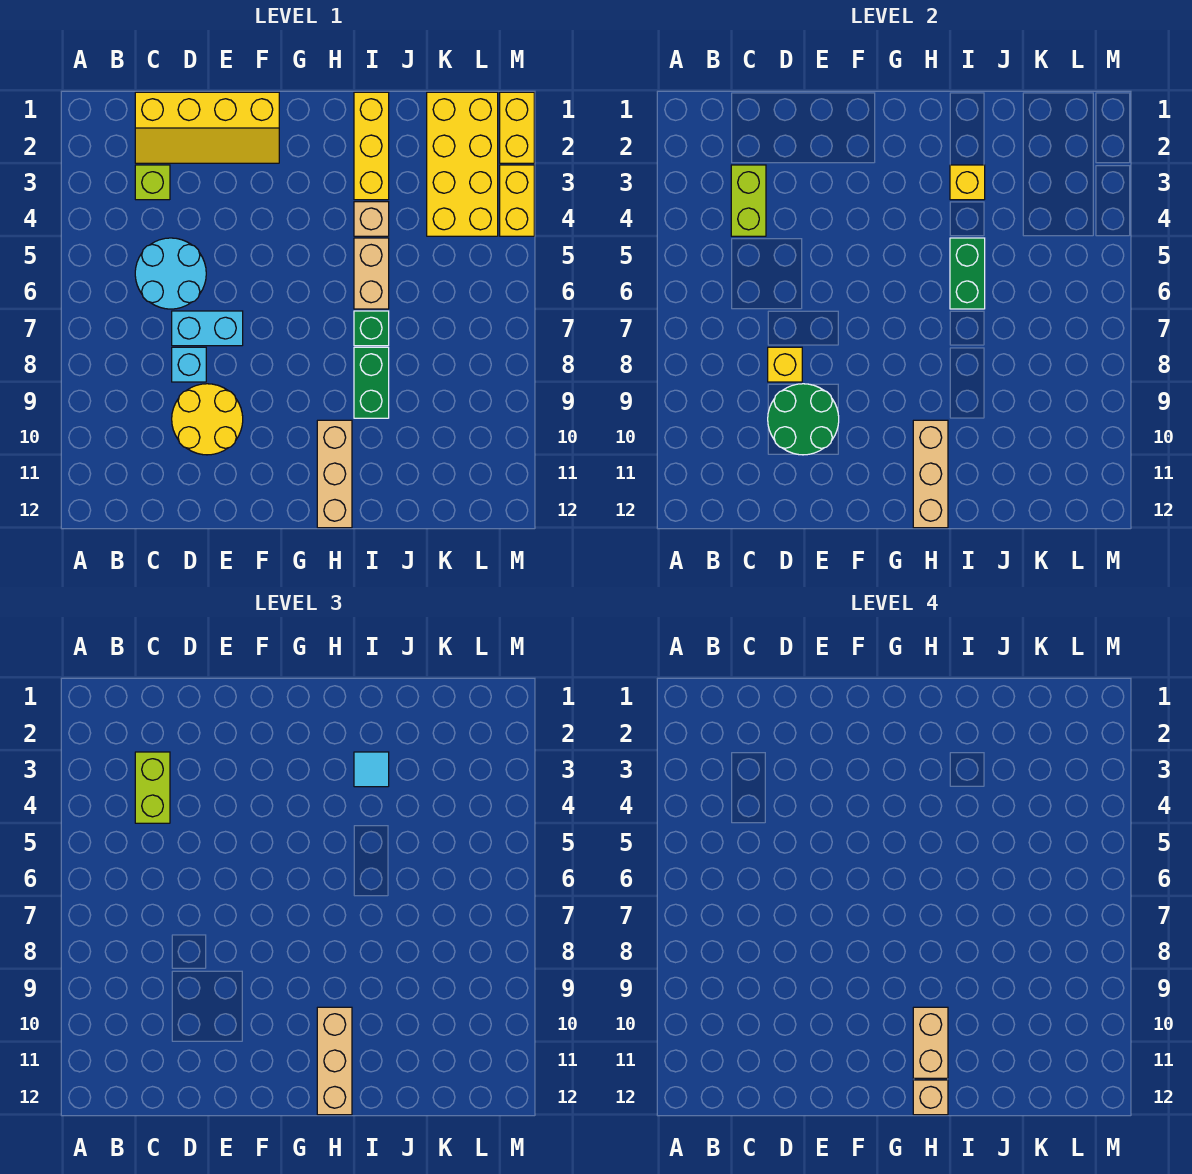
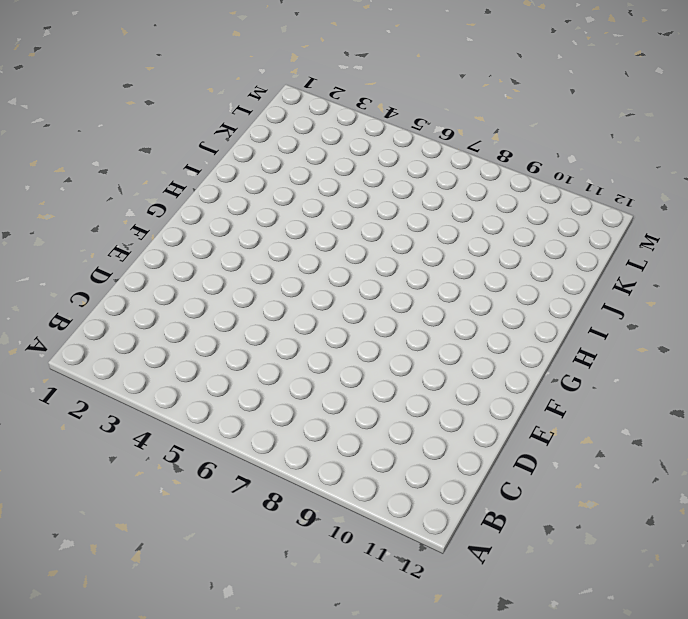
none -> yellow 2x4 slope [135,92,279,163]
none -> lime 1x1 brick [135,165,170,200]
none -> cyan 2x2 round brick [135,238,206,309]

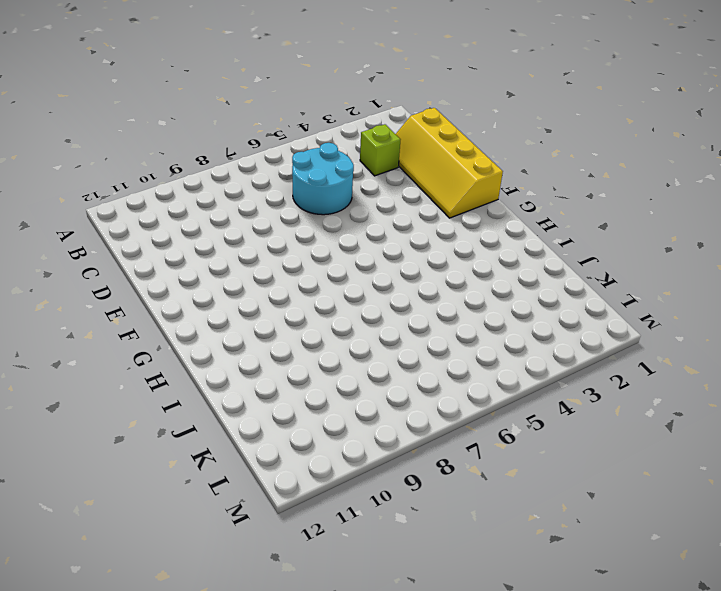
none -> cyan 1x2 brick [172,311,243,346]
none -> cyan 1x1 brick [172,347,206,382]
none -> yellow 2x2 round brick [172,384,243,455]

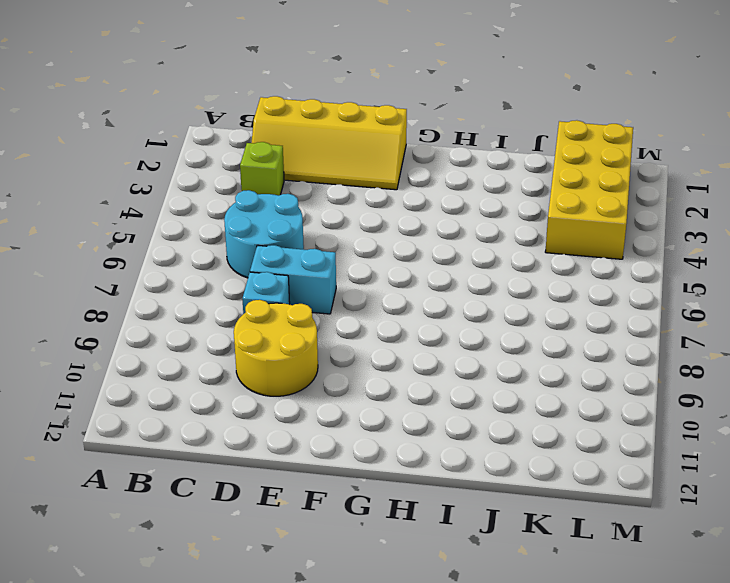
none -> tan 1x3 brick [317,420,352,528]
none -> yellow 1x3 brick [354,92,389,200]
none -> tan 1x1 brick [354,202,389,236]

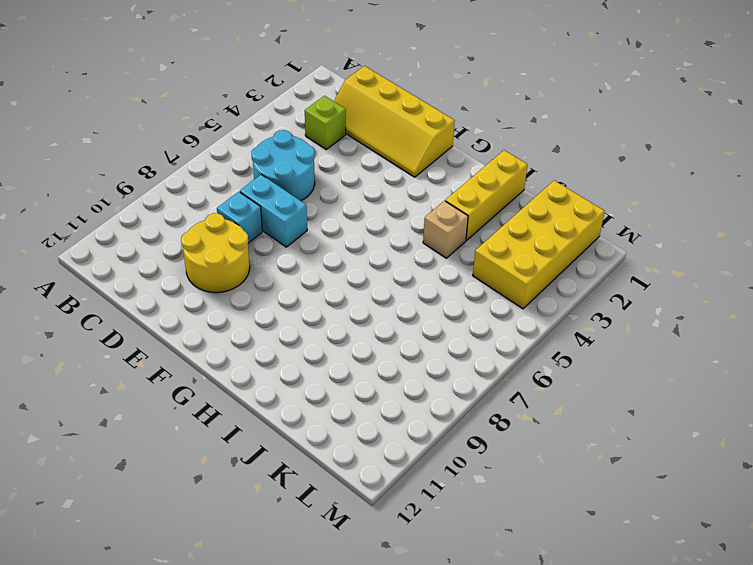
none -> tan 1x3 brick [317,420,352,528]
none -> tan 1x2 brick [354,238,389,309]
none -> green 1x1 brick [354,311,389,346]

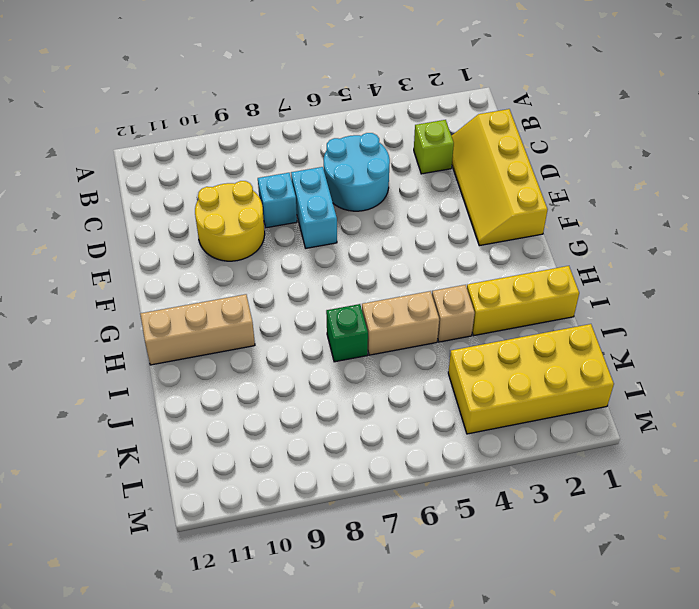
none -> green 1x2 brick [354,347,389,418]
none -> yellow 1x2 brick [500,92,534,163]
none -> yellow 1x2 brick [500,165,534,236]

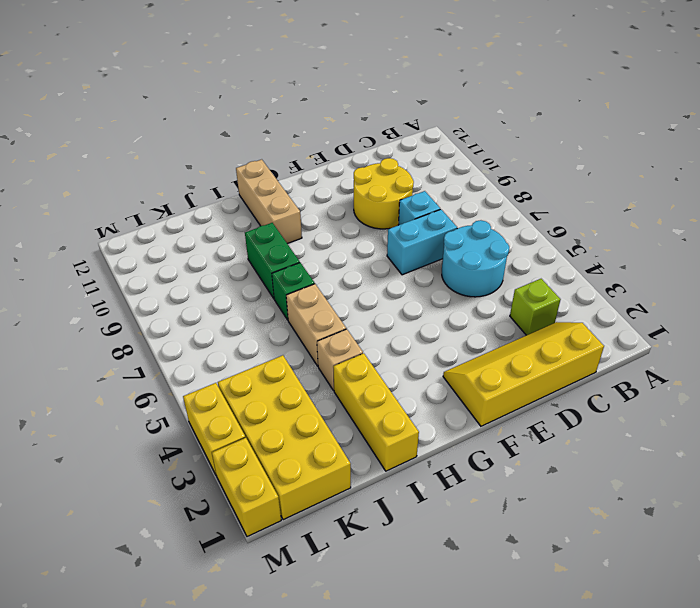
none -> lime 1x2 brick [731,165,766,236]
none -> yellow 1x1 brick [768,347,802,382]
none -> green 2x2 round brick [768,384,839,455]

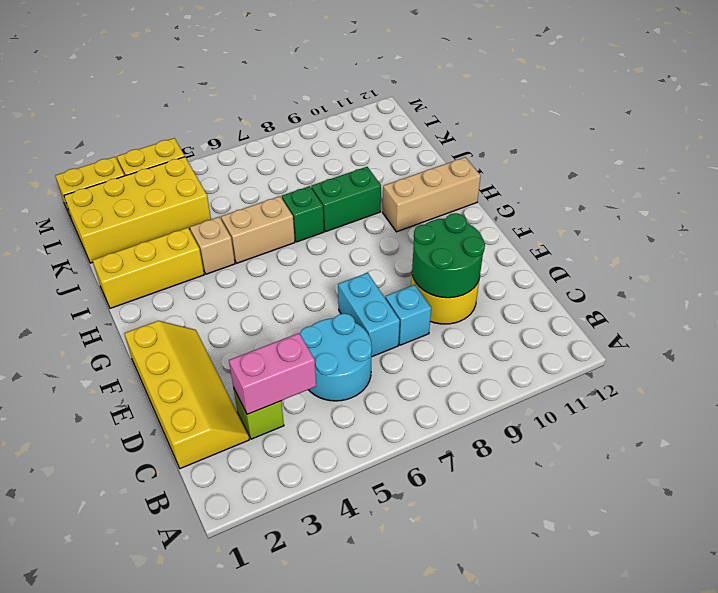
pink 1x2 brick [229,333,316,414] -> lime 1x2 brick [731,165,766,236]
none -> yellow 1x1 brick [768,347,802,382]
none -> tan 1x3 brick [913,420,948,528]
none -> yellow 1x1 brick [950,165,985,200]

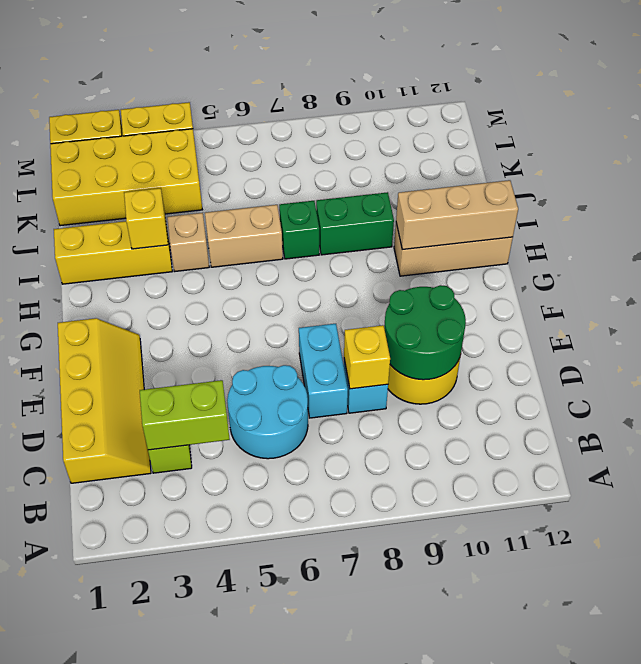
none -> green 1x2 brick [950,238,985,309]
none -> lime 1x2 brick [135,752,170,823]
none -> tan 1x3 brick [317,1007,352,1115]

